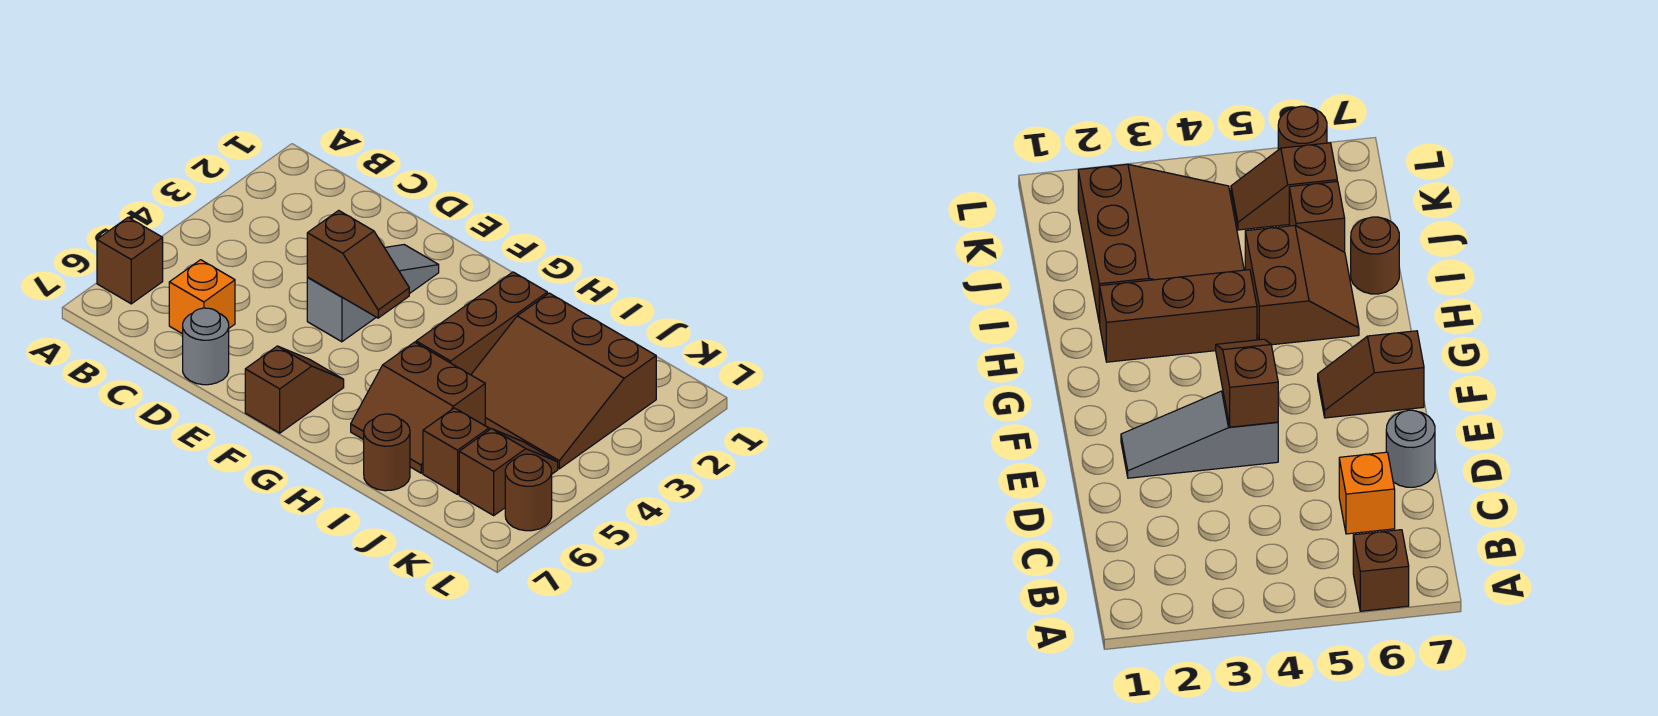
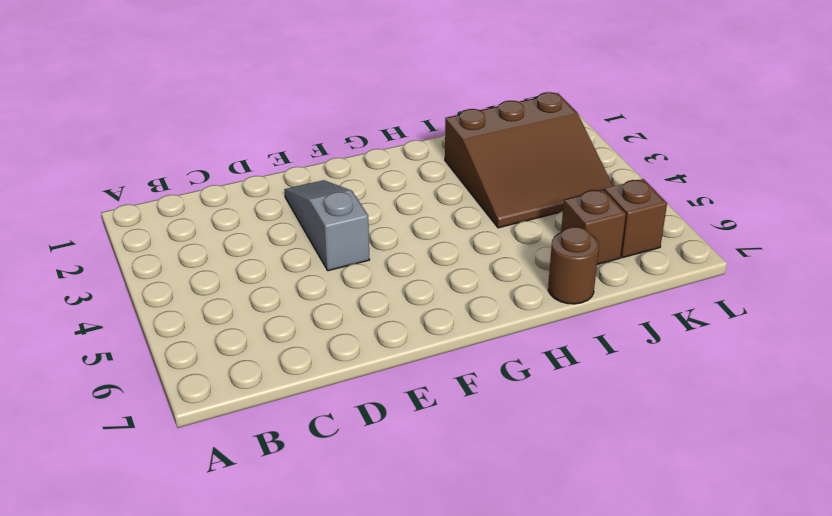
none -> brown 1x1 brick [97,217,163,304]
none -> orange 1x1 brick [169,260,235,334]
none -> grey 1x1 round brick [183,308,229,385]

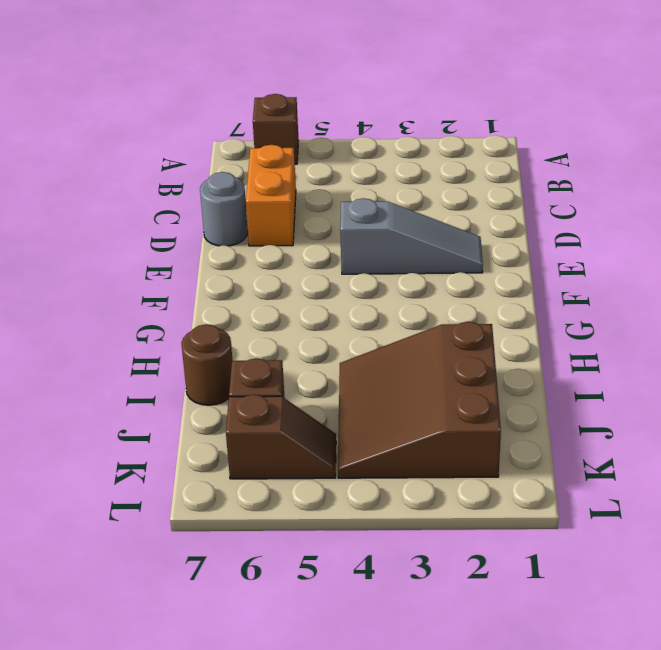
orange 1x2 brick [246,145,296,246] -> orange 1x1 brick [169,260,235,334]
none -> brown 1x2 slope [245,346,344,433]
none -> brown 1x3 brick [416,272,547,375]
none -> brown 2x2 slope [351,342,485,473]

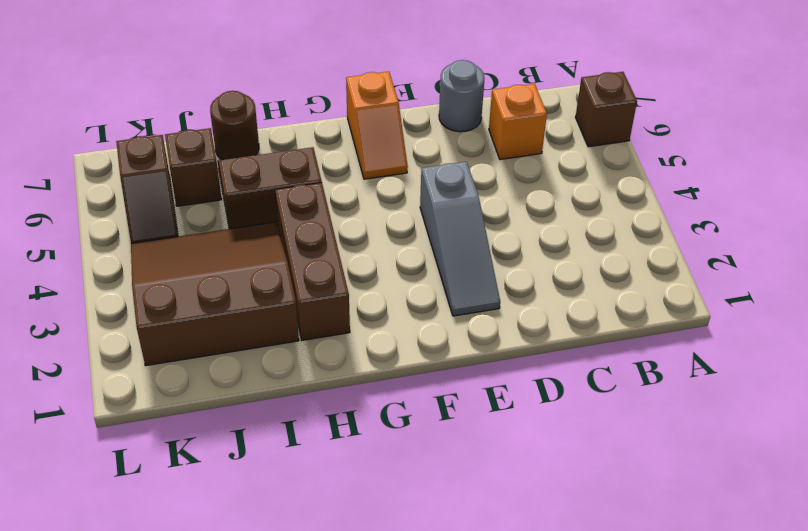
orange 1x2 slope [346,72,408,179] -> brown 1x2 slope [245,346,344,433]
none -> brown 1x1 round brick [505,454,552,531]
none -> brown 1x2 slope [307,210,409,318]

